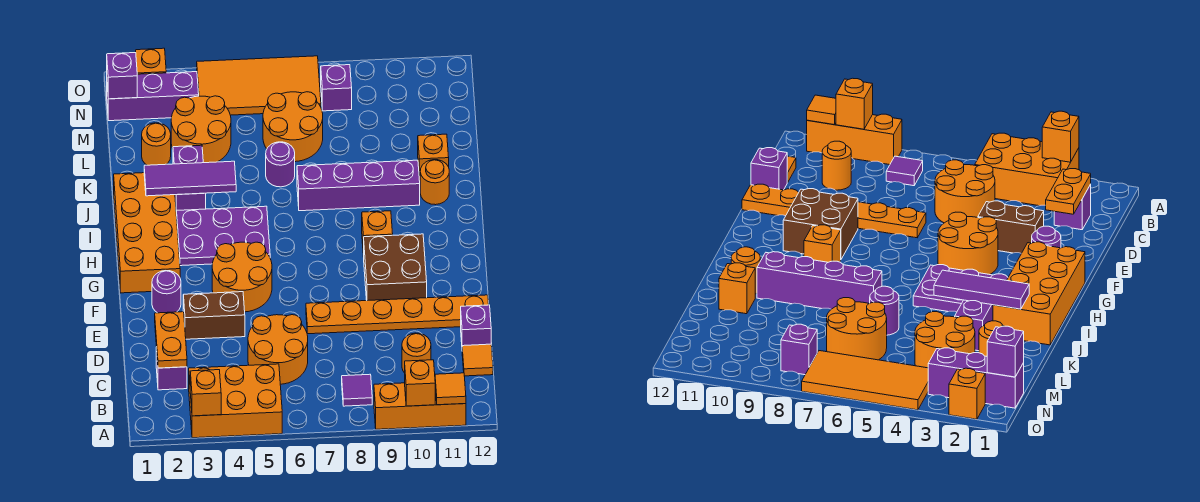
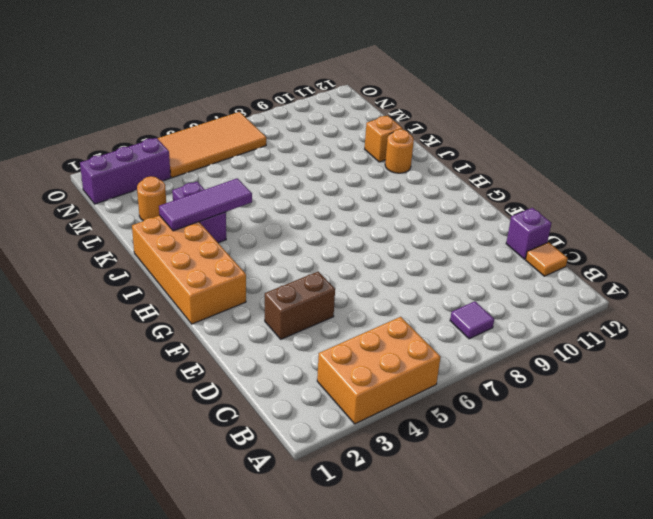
none -> orange 1x3 brick [374,383,466,429]
none -> purple 1x1 brick [156,347,187,390]
none -> orange 2x2 round brick [248,315,308,384]
none -> orange 1x1 round brick [402,333,431,373]

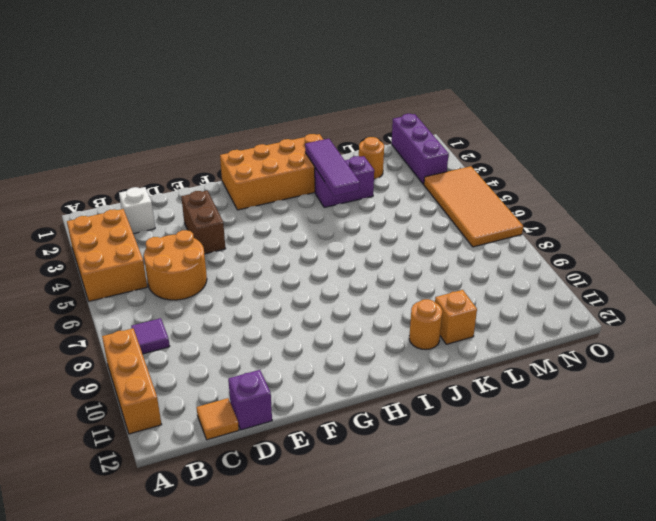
white 1x1 brick [119,187,155,234] -> purple 1x1 brick [156,347,187,390]
none -> orange 1x1 round brick [402,333,431,373]
none -> orange 1x6 plate [306,295,489,334]
none -> purple 1x1 round brick [152,271,181,313]
none -> orange 2x2 round brick [212,242,272,312]

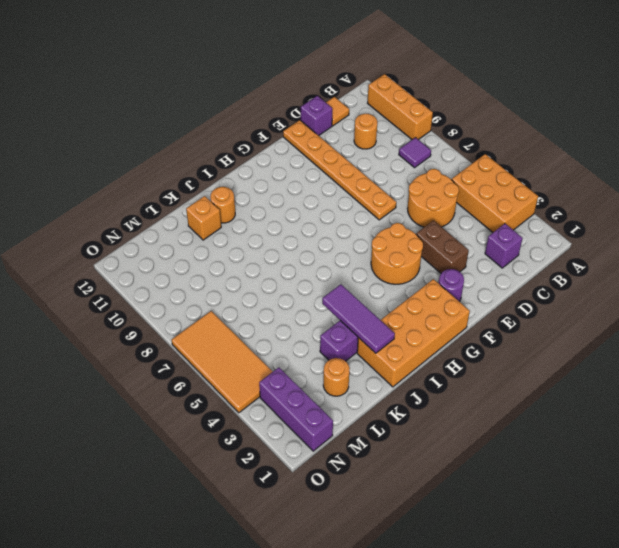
none -> brown 2x2 brick [364,234,427,301]
none -> purple 2x3 plate [177,206,270,266]
none -> orange 1x1 brick [362,211,393,257]
none -> purple 1x4 brick [297,160,420,211]

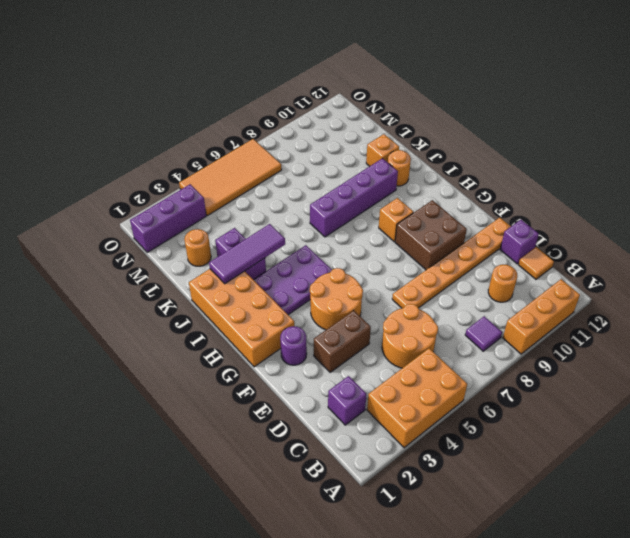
none -> purple 1x1 round brick [266,142,295,187]
none -> orange 2x2 round brick [171,96,231,163]
none -> orange 2x2 round brick [263,92,323,162]
none -> purple 1x1 brick [321,65,352,111]

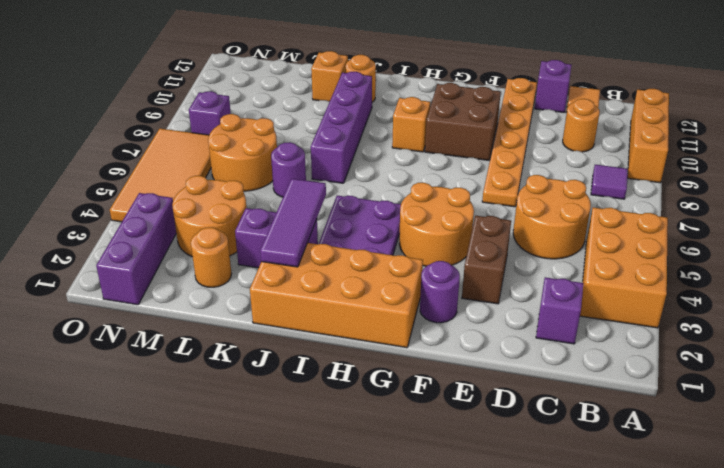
none -> orange 1x1 brick [136,48,166,74]
none -> orange 1x1 brick [190,370,221,416]
none -> orange 1x1 brick [405,360,435,406]
none -> orange 1x1 tile [435,373,466,405]

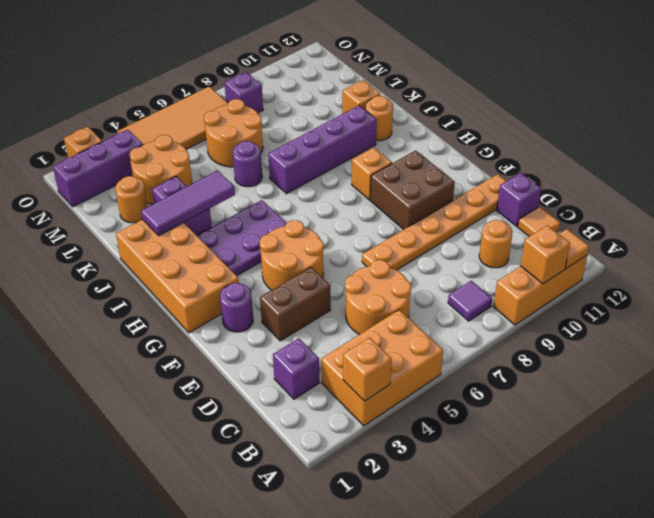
none -> orange 1x2 plate [155,312,187,368]
none -> purple 1x1 brick [107,53,137,99]

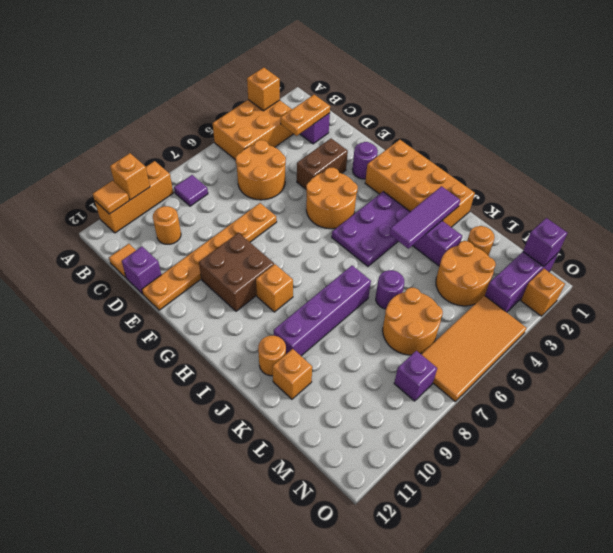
orange 1x2 plate [281,95,330,136] -> orange 1x2 plate turned to [155,312,187,368]

